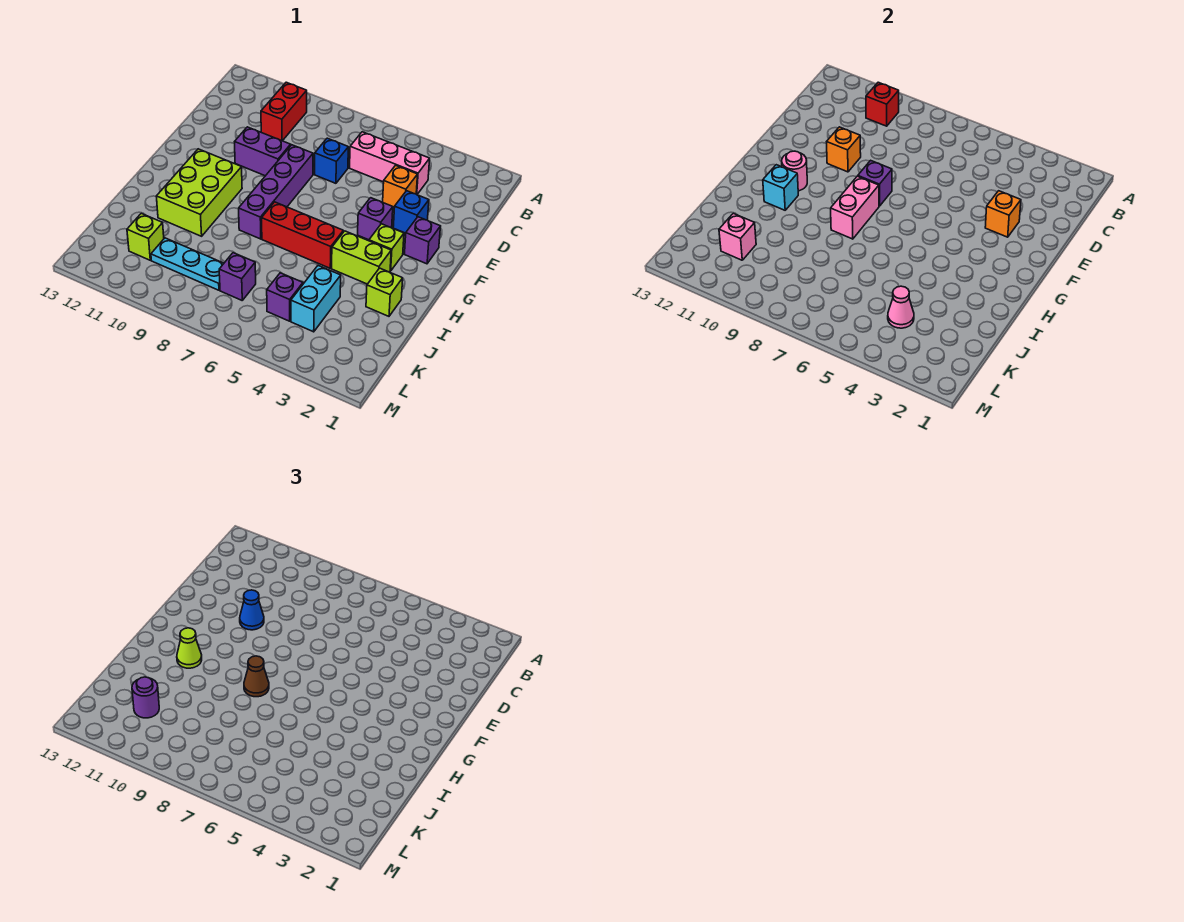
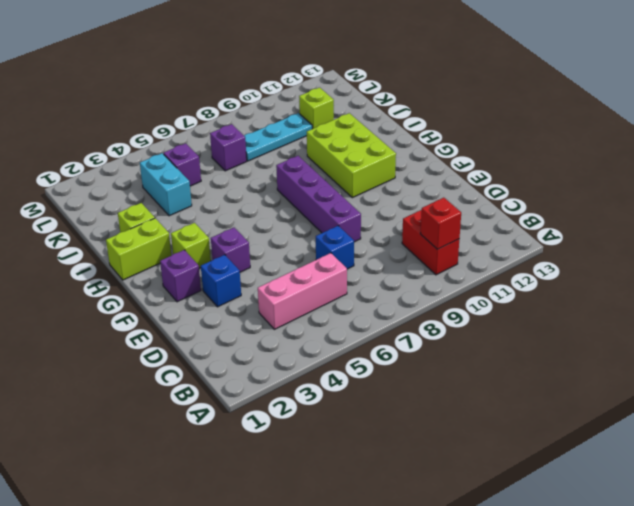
lime 1x2 brick [106,218,171,280] -> lime 1x2 brick moved to [332,231,391,284]
none -> orange 1x1 brick [383,165,418,207]
none -> purple 1x2 brick [235,127,291,176]
none -> red 1x3 brick [262,202,343,268]
none -> orange 1x1 brick [985,191,1021,237]

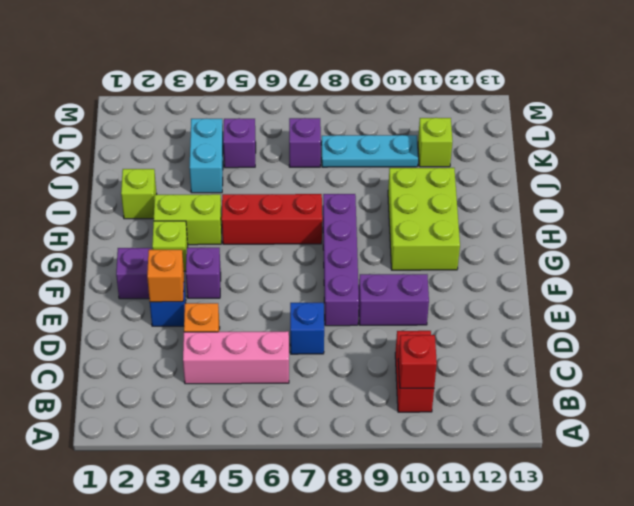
none -> orange 1x1 brick [827,127,861,172]
none -> purple 1x1 brick [858,160,892,206]
none -> pink 1x2 brick [831,176,879,239]
none -> pink 1x1 round brick [782,151,807,191]

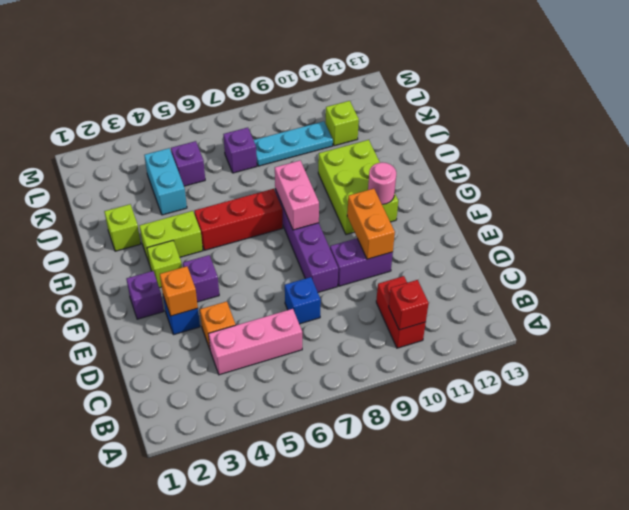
orange 1x2 brick [347,189,395,259] -> orange 1x1 brick [827,127,861,172]
none -> purple 1x1 brick [858,160,892,206]
none -> cyan 1x1 brick [763,165,798,210]
none -> pink 1x1 cone [888,286,914,328]
none -> pink 1x1 brick [719,213,756,260]

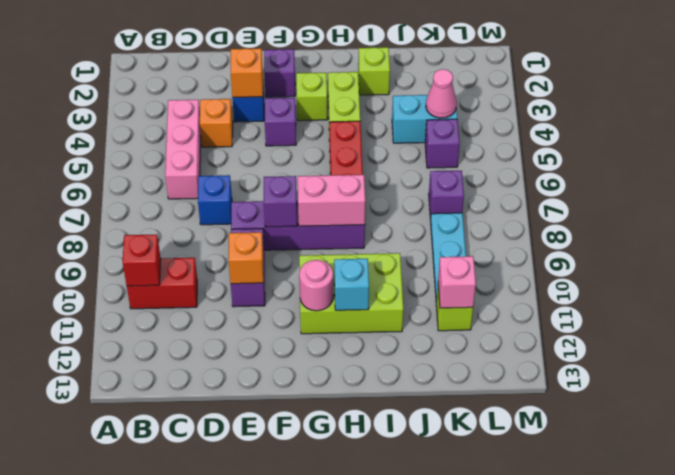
none -> blue 1x1 cone [240,590,264,630]
none -> brown 1x1 cone [244,656,269,697]
none -> lime 1x1 cone [177,628,202,668]
none -> purple 1x1 round brick [132,677,159,718]

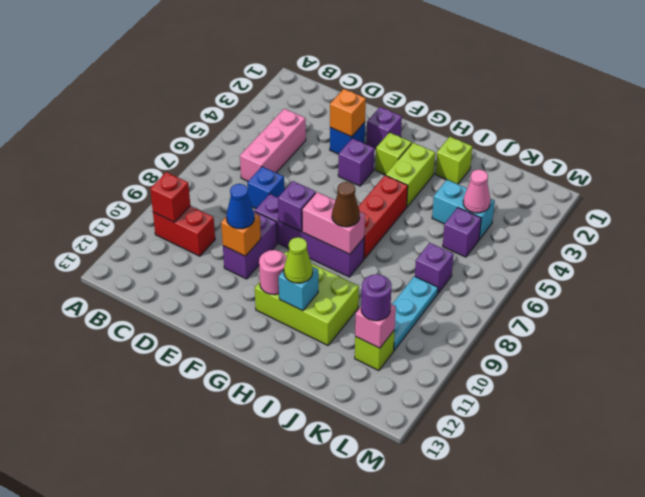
none -> orange 1x1 brick [383,165,418,207]

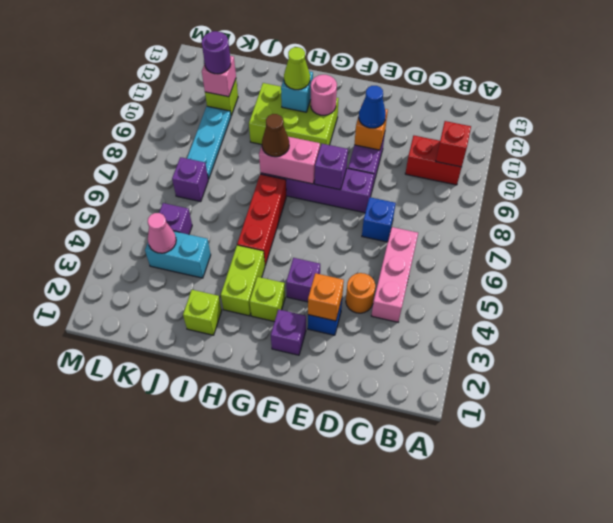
orange 1x1 round brick [346,273,375,313] -> orange 1x1 brick [383,165,418,207]

